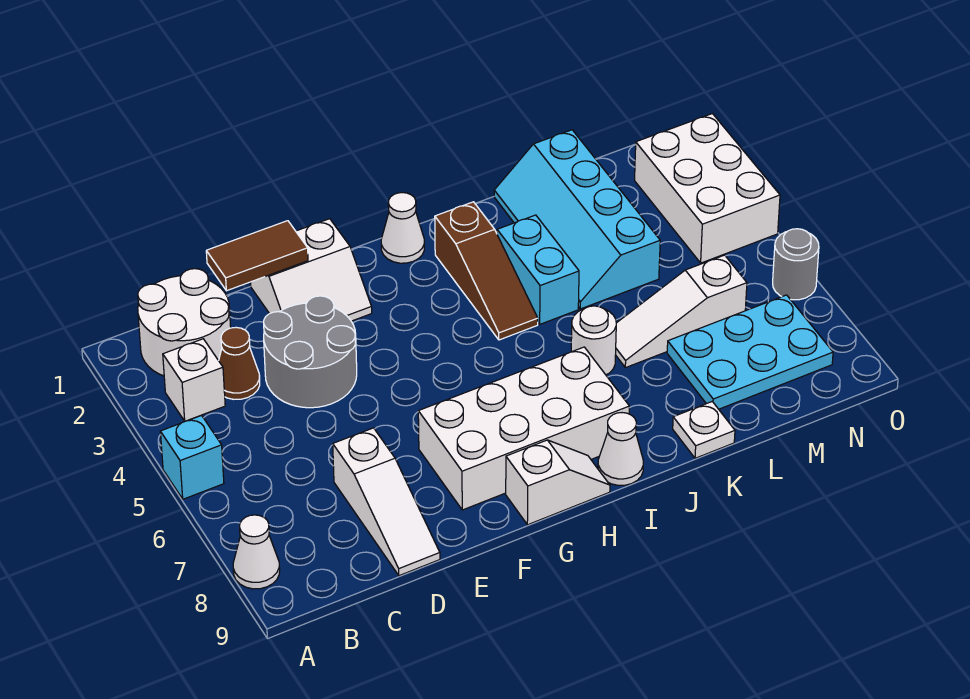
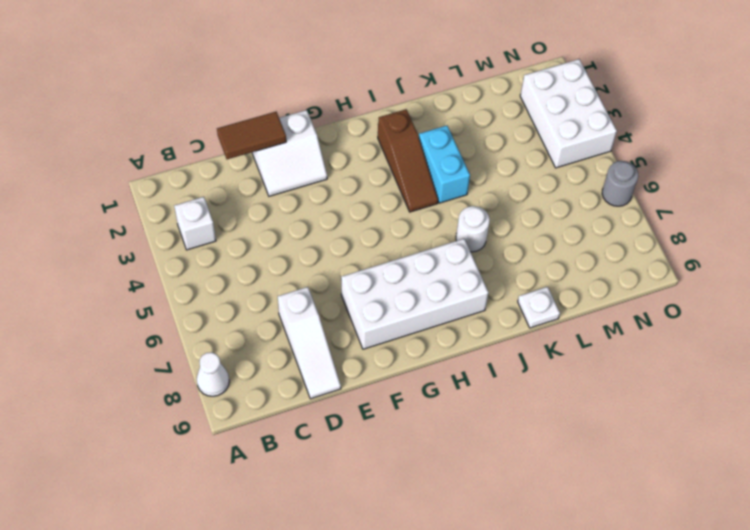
none -> cyan 1x1 brick [160,415,224,499]
none -> white 2x2 round brick [138,269,231,376]
none -> brown 1x1 cone [219,327,260,399]

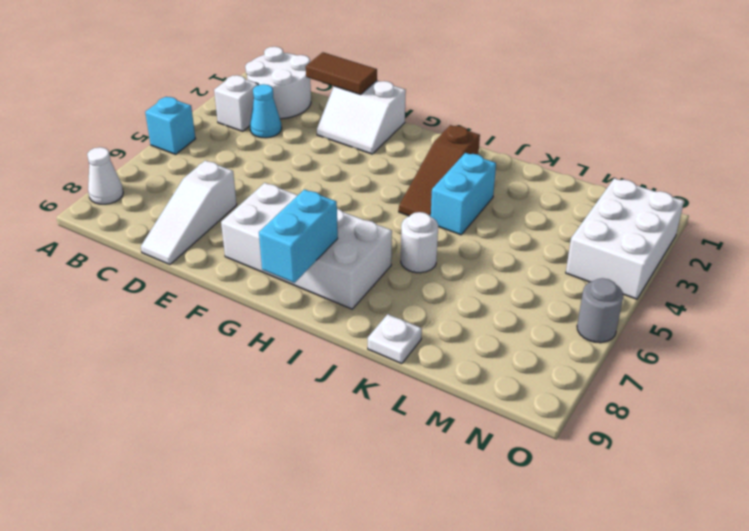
cyan 1x1 cone [250,84,282,138] -> brown 1x1 cone [219,327,260,399]
cyan 1x2 brick [259,189,338,283] -> none
none -> grey 2x2 round brick [264,296,357,408]
none -> white 1x2 slope [506,440,610,525]
none -> white 1x1 cone [381,193,424,263]

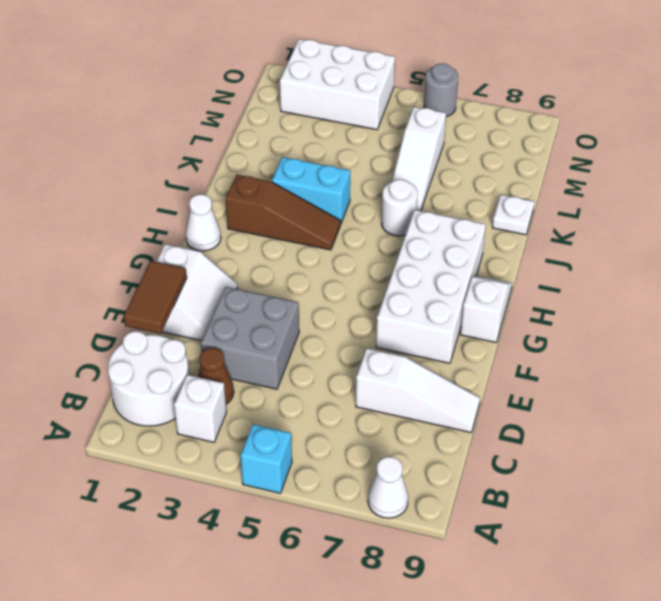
grey 2x2 brick [201,287,299,389] -> grey 2x2 round brick [264,296,357,408]
none -> white 1x1 cone [598,413,643,485]
none -> cyan 2x4 slope [494,130,660,309]
none -> cyan 2x3 plate [667,295,833,409]

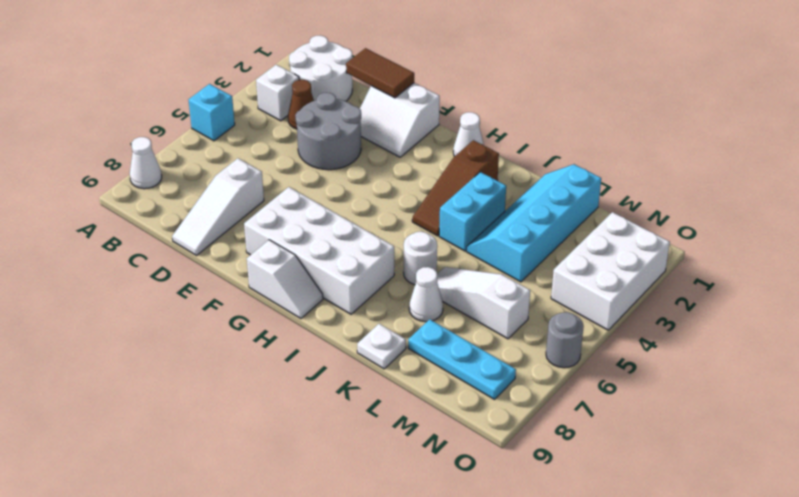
white 1x1 cone [409,267,443,322] -> white 1x1 cone moved to [598,413,643,485]
cyan 1x3 plate [408,319,516,399] -> cyan 2x3 plate [667,295,833,409]

